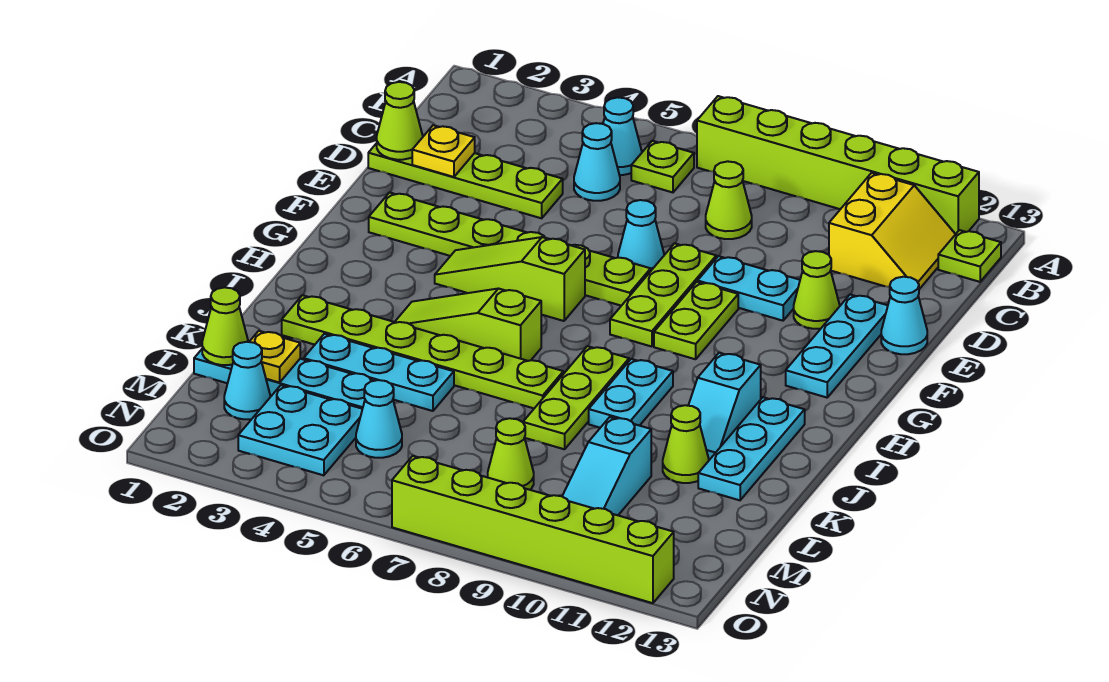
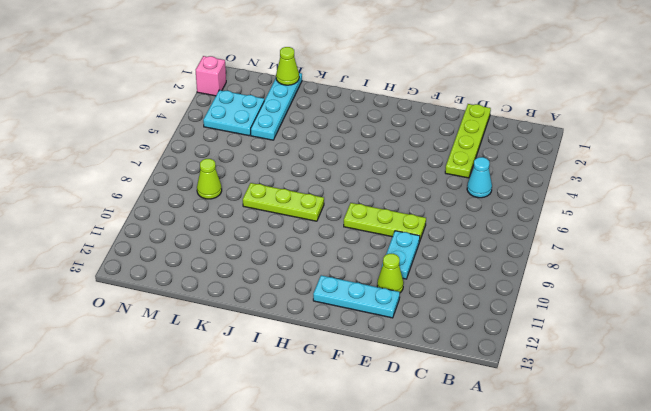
pink 1x1 brick [196,56,226,96] -> none
none -> lime 1x6 brick [697,96,979,234]
none -> cyan 1x1 cone [603,97,642,175]
none -> lime 1x1 plate [631,141,694,192]
none -> yellow 2x2 slope [829,173,955,289]

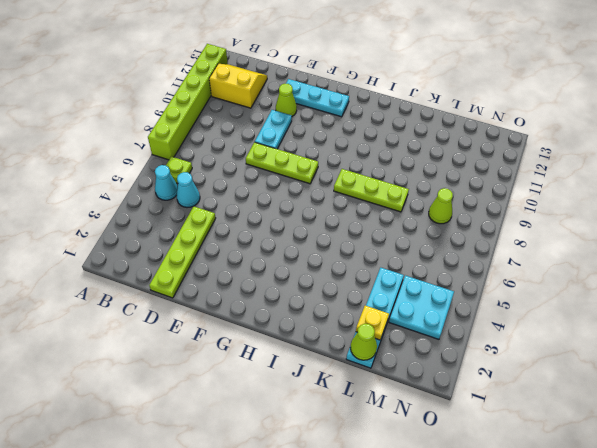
none -> lime 1x1 plate [938,230,1001,282]
none -> lime 1x1 cone [706,161,752,239]
none -> cyan 1x1 cone [618,200,664,270]
none -> cyan 1x1 cone [881,277,927,354]

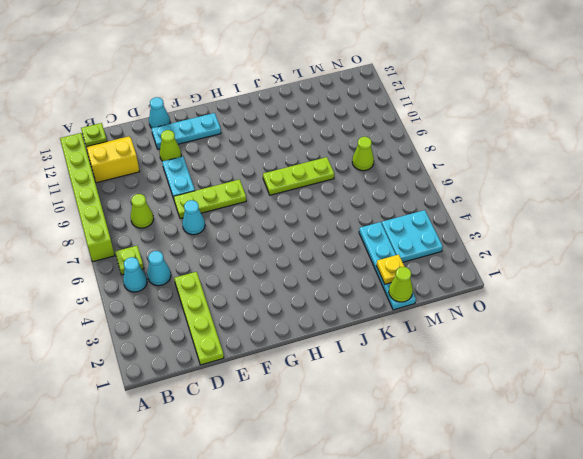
none -> lime 1x6 plate [369,192,651,306]
none -> lime 1x2 plate [654,282,738,359]
none -> lime 1x3 slope [435,237,585,321]
none -> lime 1x3 slope [395,289,541,361]

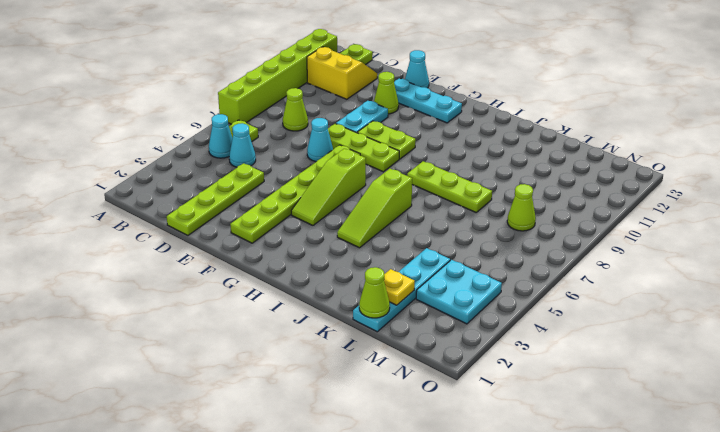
none -> cyan 1x2 plate [589,359,673,428]
none -> cyan 1x2 slope [688,353,761,460]
none -> cyan 1x3 plate [698,397,805,500]
none -> lime 1x6 plate [282,295,563,408]

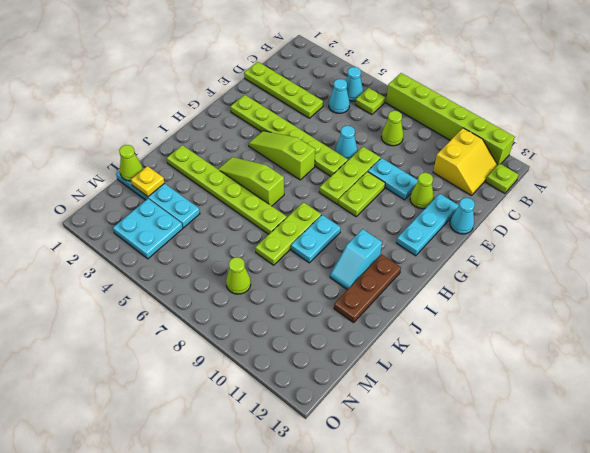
brown 1x3 plate [334,254,401,323] -> cyan 1x3 plate [698,397,805,500]
none -> cyan 1x3 plate [304,334,454,411]
none -> lime 1x1 cone [663,405,709,483]
none -> cyan 1x3 slope [562,417,651,515]
none -> cyan 1x1 cone [224,342,270,419]

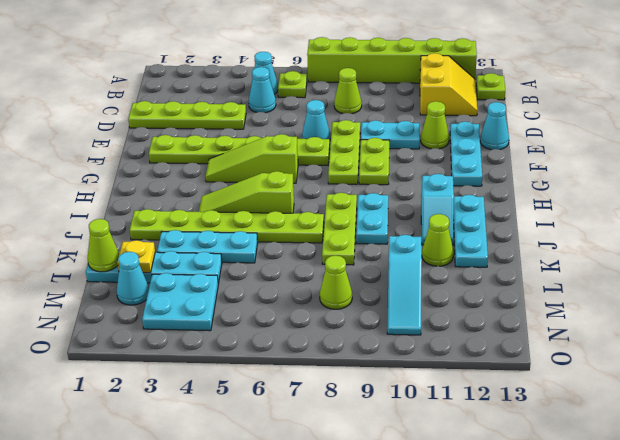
none -> cyan 1x1 cone [356,380,402,458]
none -> lime 1x6 brick [392,456,674,603]
none -> lime 1x1 cone [377,82,423,160]
none -> yellow 1x1 plate [412,125,475,177]

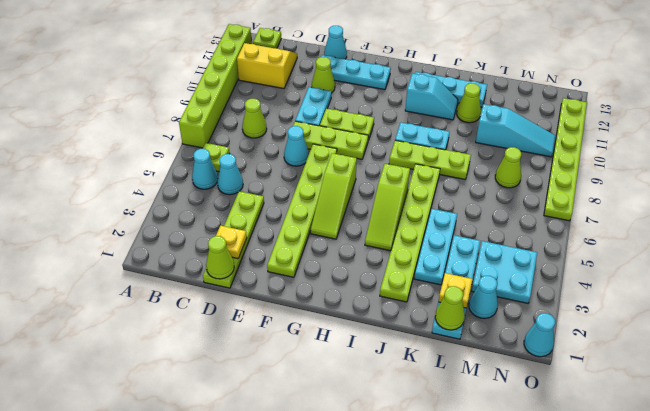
cyan 1x1 cone [524,313,555,357] -> cyan 1x1 cone moved to [356,380,402,458]
lime 1x6 plate [544,98,587,221] -> lime 1x6 brick [392,456,674,603]

